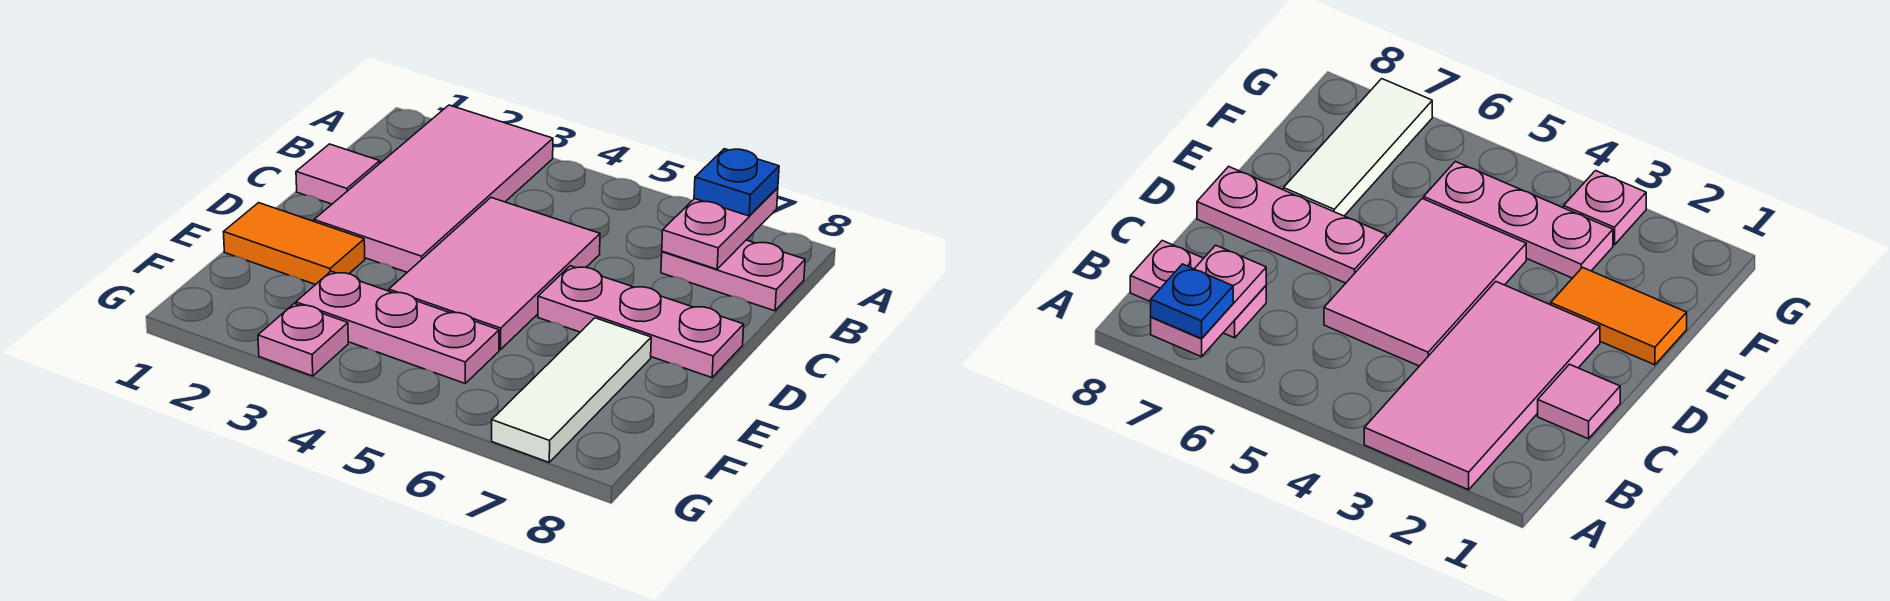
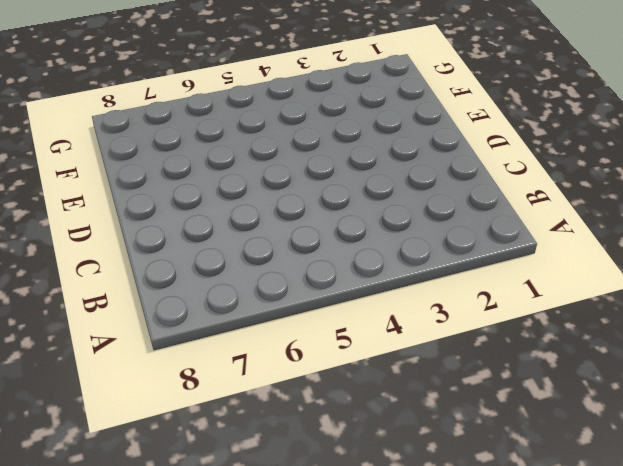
none -> pink 2x4 tile [314,105,553,272]
none -> pink 1x2 plate [661,240,805,311]

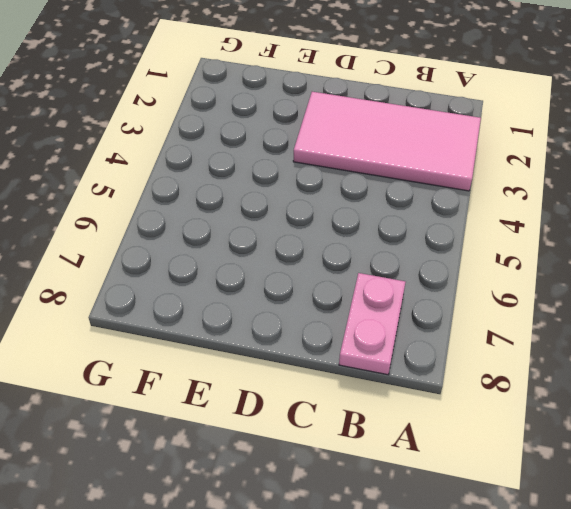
none -> pink 1x1 tile [296,144,380,204]
none -> pink 2x3 tile [389,198,600,350]

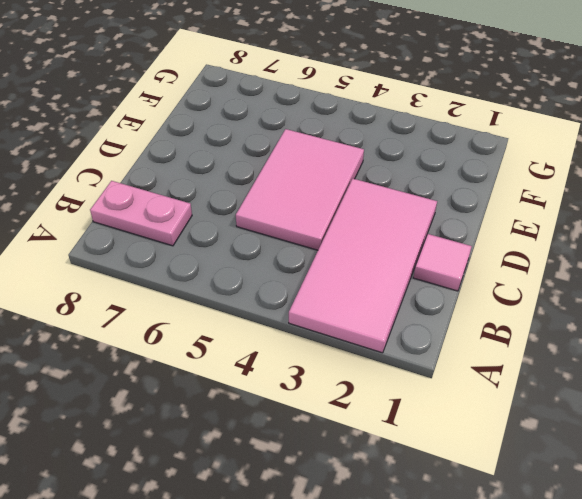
none -> pink 1x3 plate [538,266,744,378]
none -> orange 1x2 tile [224,203,365,285]

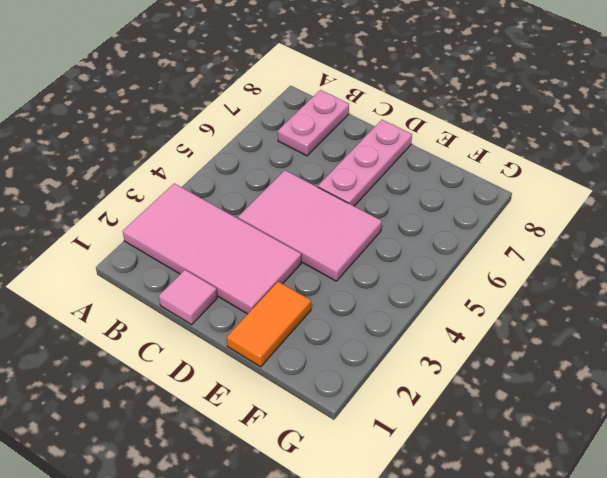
none -> white 1x3 tile [492,318,651,462]
none -> pink 1x3 plate [296,271,499,383]

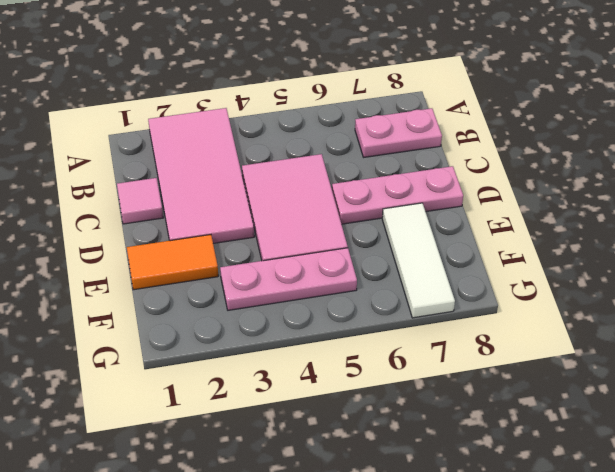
none -> pink 1x1 plate [258,304,348,376]
none -> pink 1x2 plate [662,188,778,269]

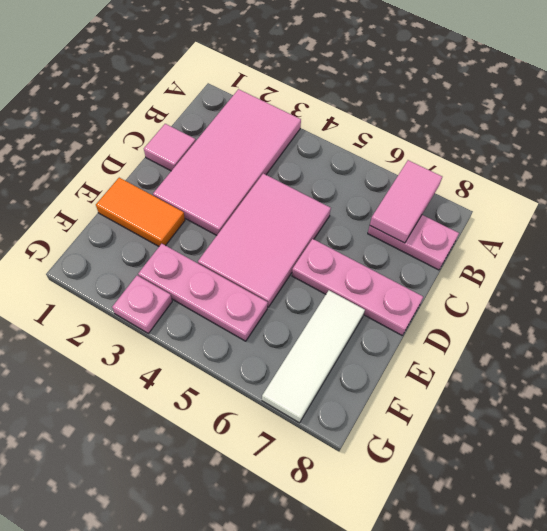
pink 1x2 tile [370,160,442,243] -> pink 1x2 plate [662,188,778,269]
none -> blue 1x1 plate [694,149,779,216]

